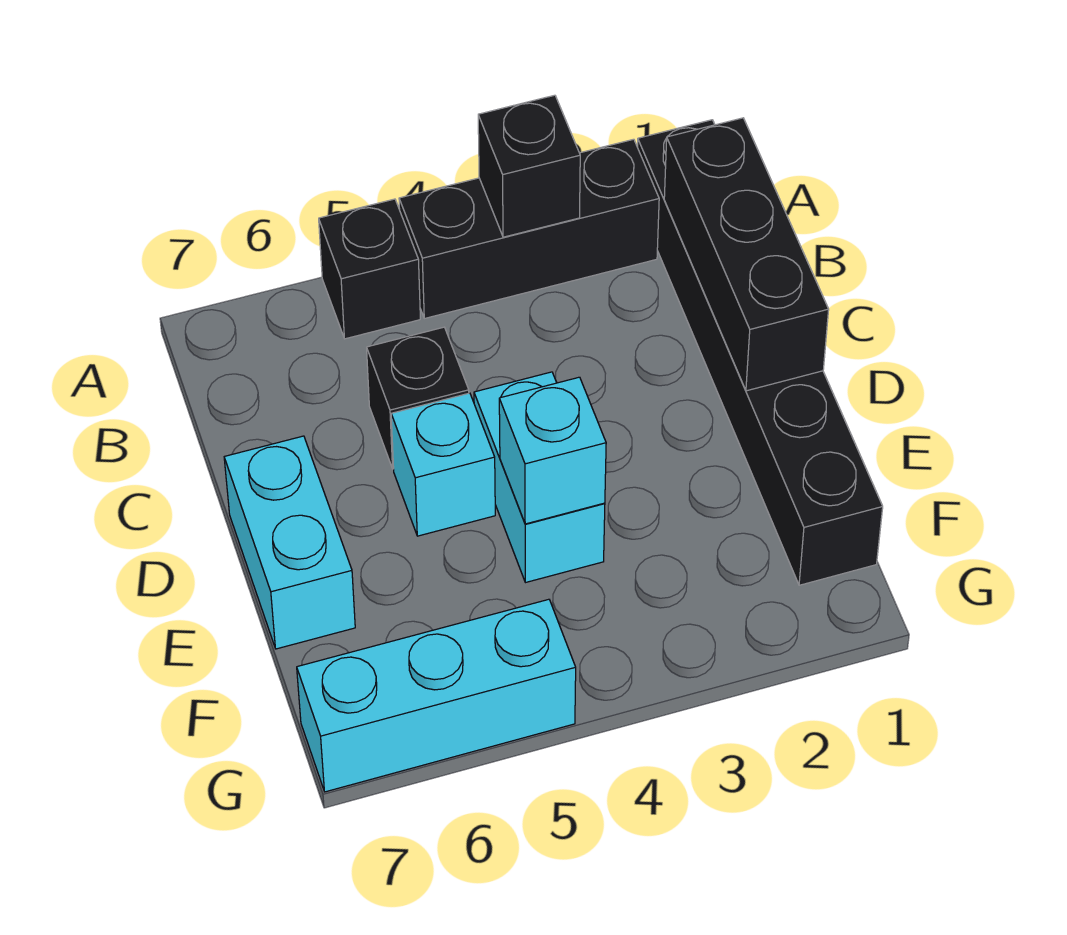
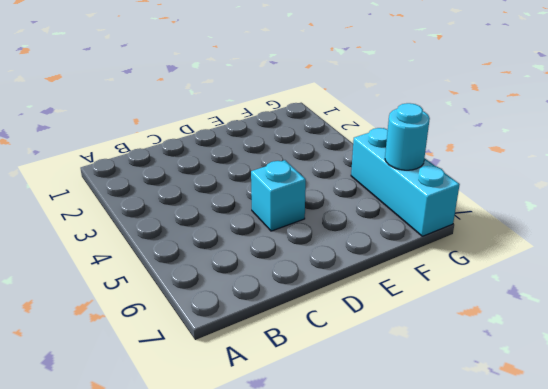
cyan 1x1 round brick [385,103,430,170] -> none
none -> black 1x6 brick [638,120,883,585]
none -> black 1x3 brick [399,139,659,319]

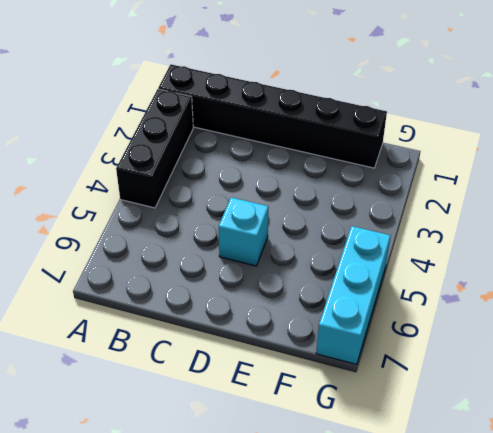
none -> black 1x1 brick [319,199,420,339]
none -> black 1x1 brick [367,327,469,469]

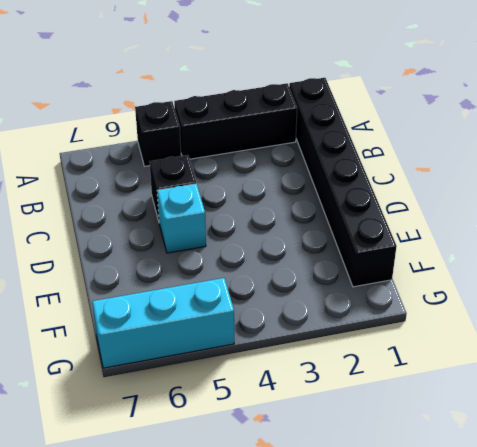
none -> cyan 1x2 brick [474,372,605,583]
none -> cyan 1x2 brick [224,436,355,649]

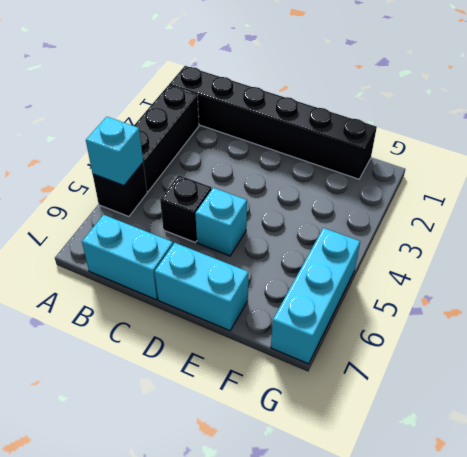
cyan 1x1 brick [86,117,143,186] -> cyan 1x1 brick moved to [499,377,606,524]
cyan 1x2 brick [82,215,173,300] -> cyan 1x2 brick moved to [474,372,605,583]
none -> black 1x1 brick [478,95,580,237]
none -> black 1x3 brick [664,118,829,391]

